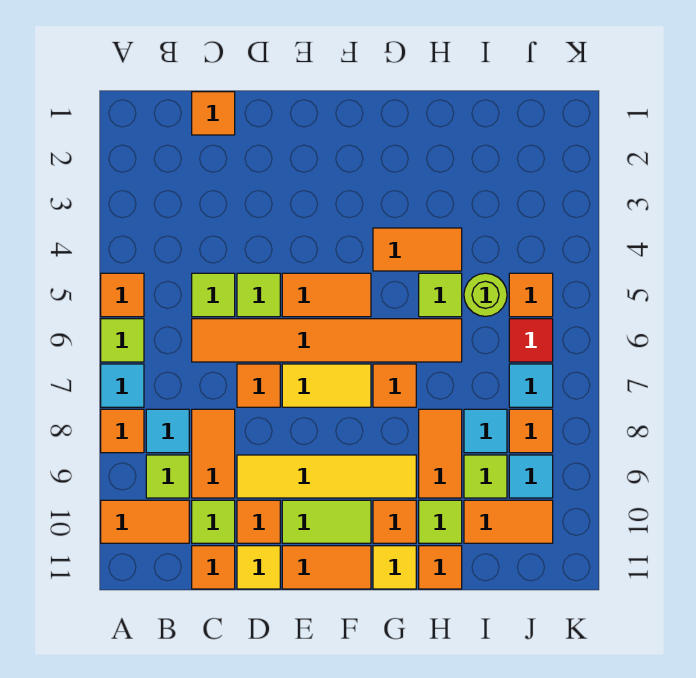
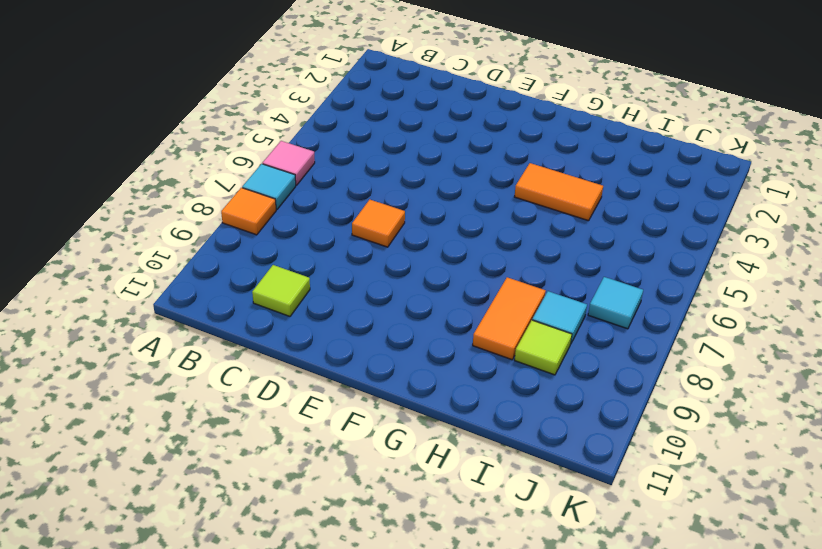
pink 1x1 tile [263,141,315,185] -> lime 1x1 tile [101,319,144,362]
none -> orange 1x1 tile [101,273,144,317]
none -> orange 1x2 tile [101,500,189,543]
none -> cyan 1x1 tile [146,409,189,453]
none -> lime 1x1 tile [146,455,189,498]

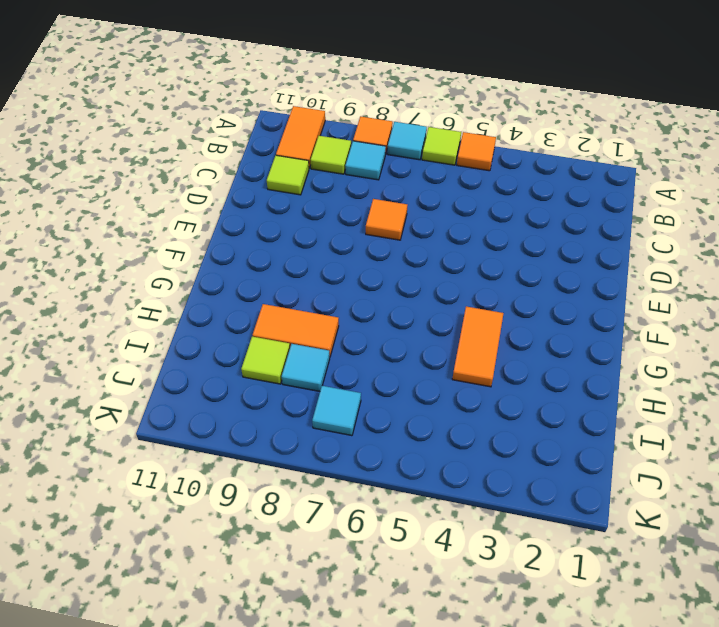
none -> orange 1x1 tile [192,92,235,135]
none -> lime 1x1 tile [192,273,235,317]
none -> orange 1x6 tile [192,319,462,362]
none -> orange 1x2 tile [192,409,235,498]

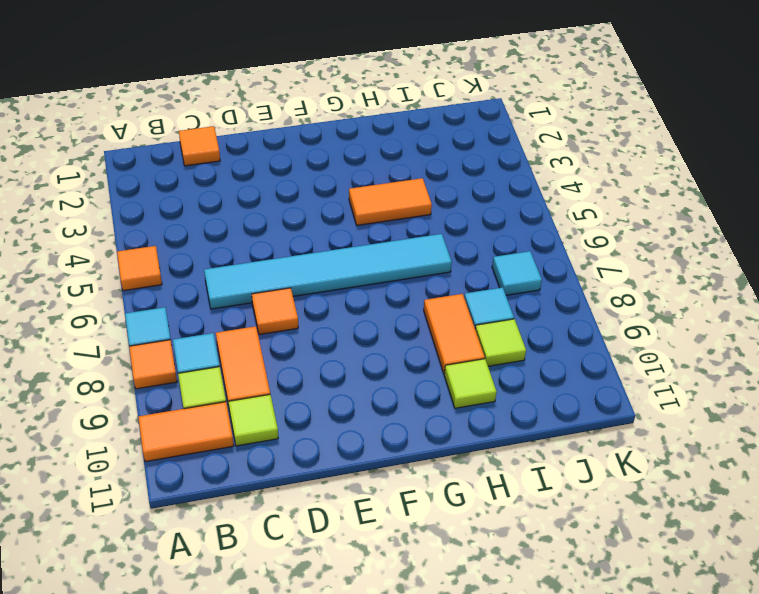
cyan 1x6 tile [204,234,452,309] -> orange 1x6 tile [192,319,462,362]
none -> lime 1x1 tile [101,319,144,362]
none -> lime 1x1 tile [192,273,235,317]
none -> orange 1x1 tile [192,546,235,589]
none -> lime 1x1 tile [237,273,280,317]

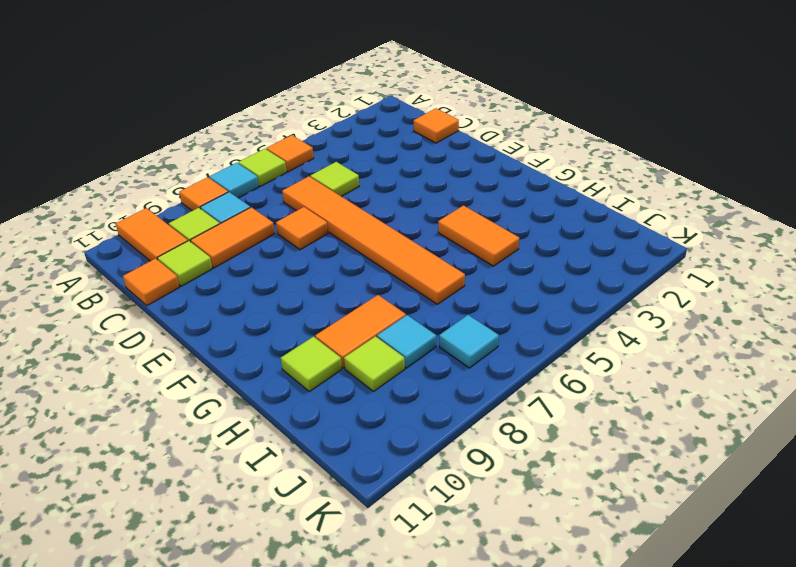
none -> lime 1x1 tile [237,273,280,317]
none -> yellow 1x4 tile [237,455,416,498]
none -> orange 1x1 tile [237,500,280,543]
none -> yellow 1x1 tile [237,546,280,589]

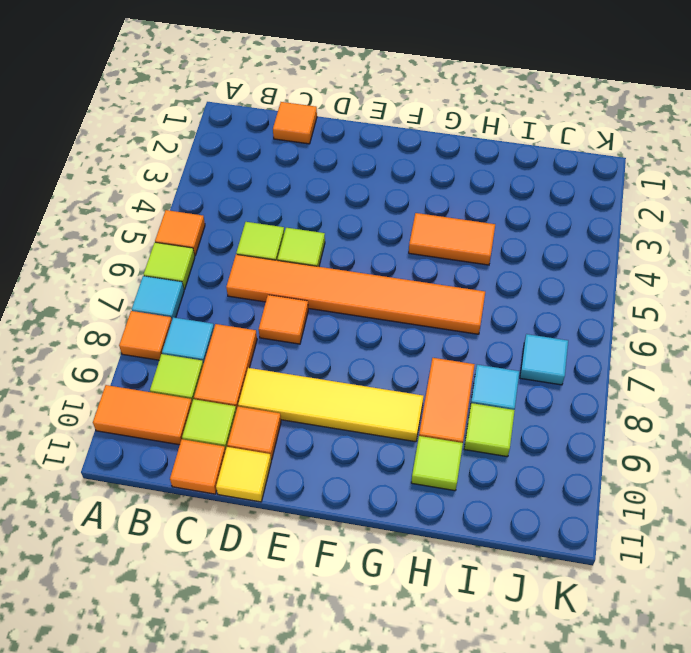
none -> orange 1x2 tile [282,273,371,317]
none -> yellow 1x2 tile [282,364,371,407]
none -> lime 1x2 tile [282,500,371,543]
none -> orange 1x2 tile [282,546,371,589]

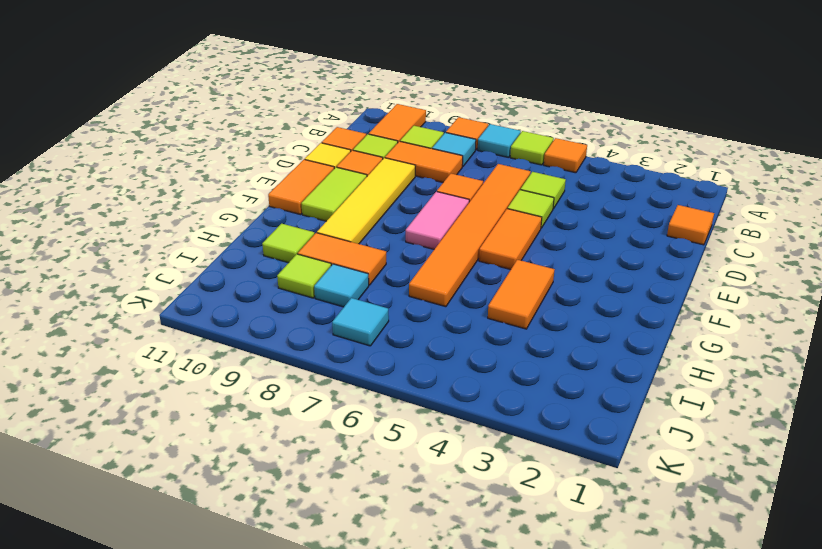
pink 1x2 tile [406,192,469,249] -> yellow 1x2 tile [282,364,371,407]
none -> orange 1x1 tile [373,364,416,407]
none -> orange 1x1 tile [373,500,416,543]
none -> yellow 1x1 tile [373,546,416,589]
none -> lime 1x1 tile [419,273,462,317]

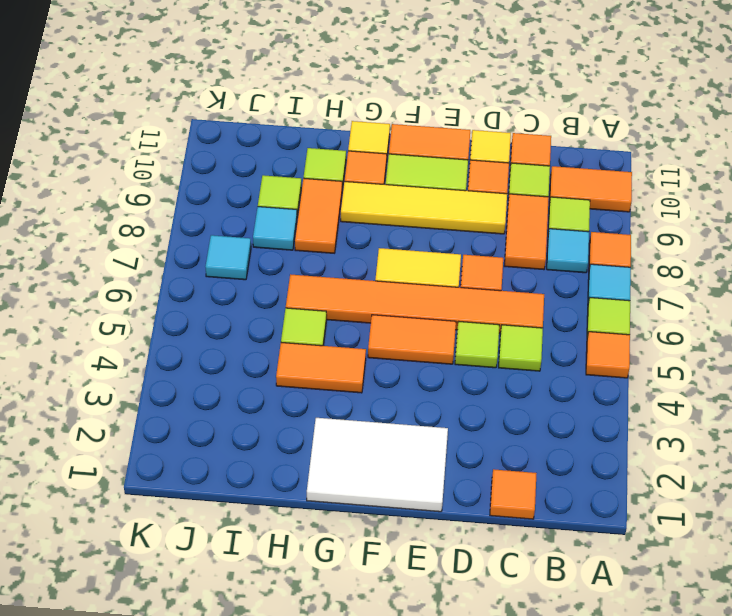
white 2x3 tile [307,418,448,512] -> none
none -> orange 1x1 tile [373,364,416,407]
none -> orange 1x1 tile [419,546,462,589]
none -> lime 1x1 round brick [464,273,507,316]
none -> orange 1x2 tile [464,500,553,543]

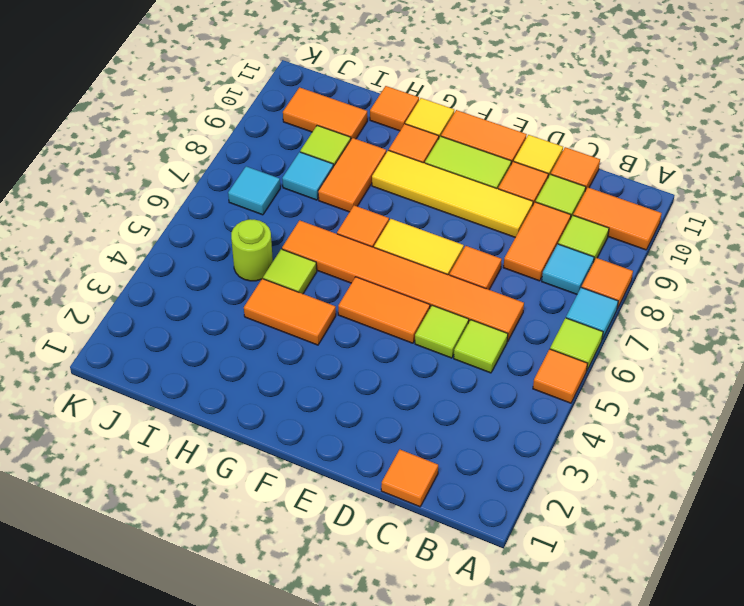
none -> lime 1x1 tile [419,500,462,543]
none -> orange 1x1 tile [509,273,553,317]
none -> red 1x1 tile [509,319,553,362]
none -> orange 1x1 tile [509,409,553,453]

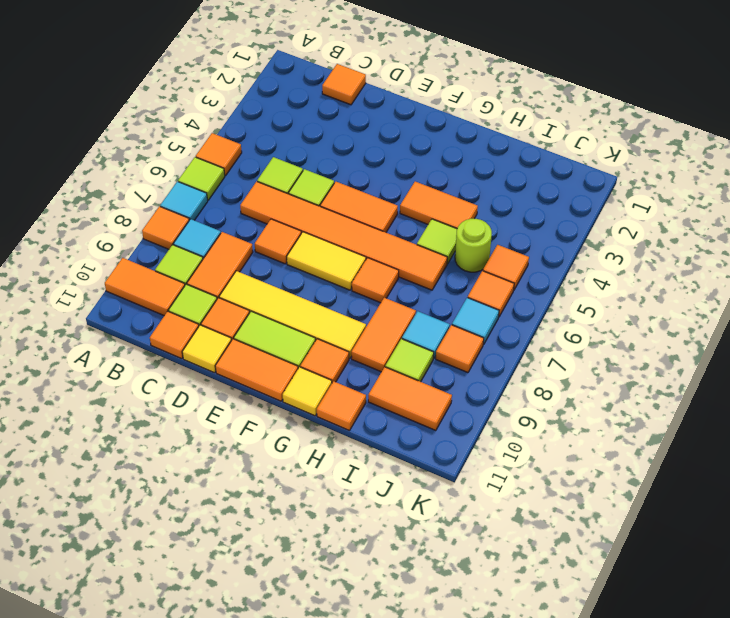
orange 1x1 tile [468,271,514,317] -> red 1x1 tile [509,319,553,362]
none -> lime 1x1 tile [419,500,462,543]
none -> cyan 1x1 tile [509,455,553,498]

